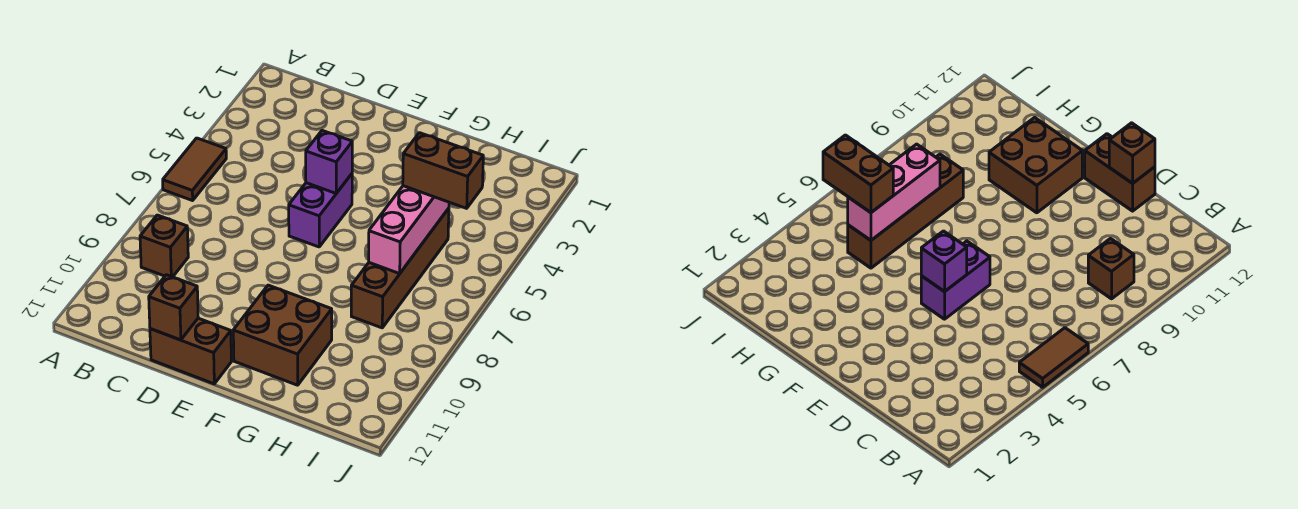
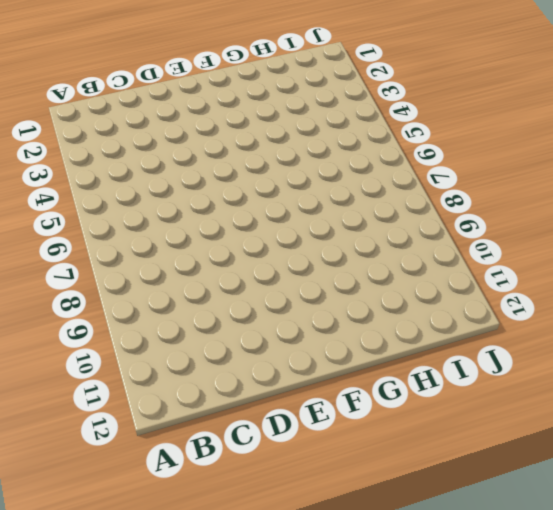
none -> brown 1x2 tile [163,138,226,201]
none -> brown 1x1 brick [140,215,188,277]

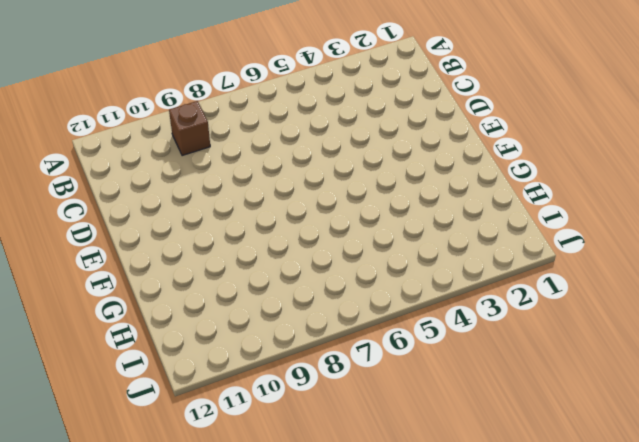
none -> brown 1x2 tile [163,138,226,201]
none -> brown 1x2 brick [150,318,231,384]

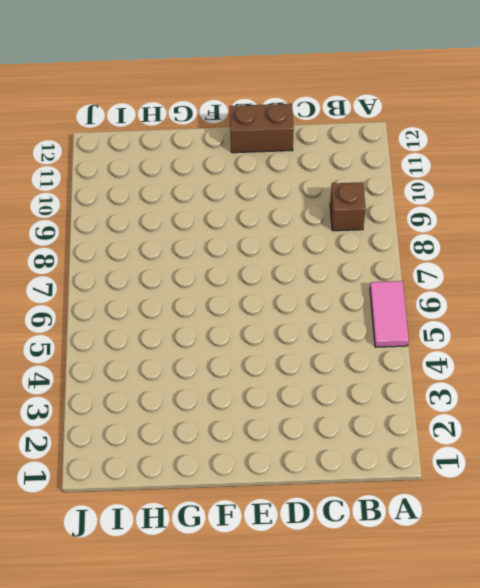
pink 1x2 tile [370,281,409,347] -> brown 1x2 tile [163,138,226,201]
none -> purple 1x2 brick [289,174,352,247]
none -> brown 2x2 brick [233,285,332,385]

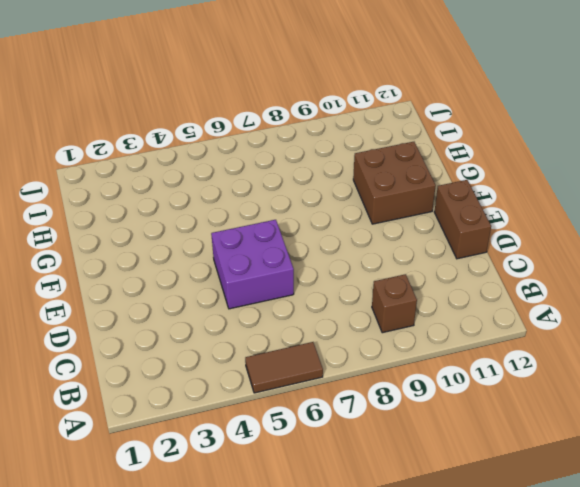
purple 2x2 brick [211,220,294,309] -> purple 1x2 brick [289,174,352,247]
none -> brown 1x4 brick [351,208,449,328]
none -> brown 1x1 brick [149,275,198,340]

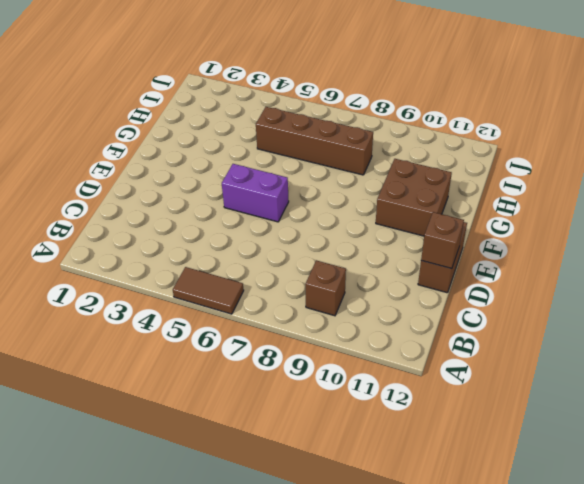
none -> purple 1x1 brick [306,131,352,193]
none -> pink 1x3 brick [369,186,449,274]

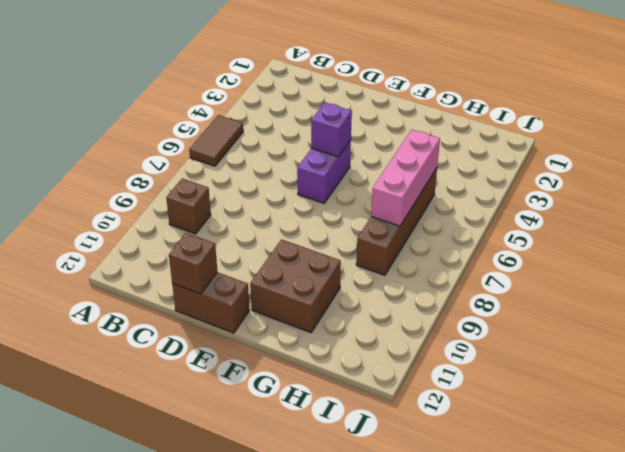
none -> brown 1x2 brick [403,133,483,208]

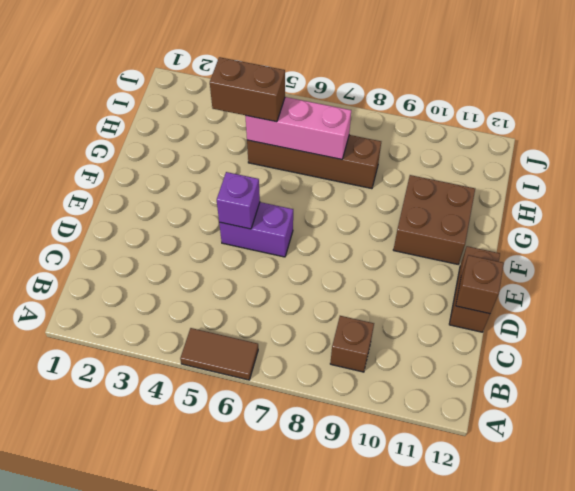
brown 1x2 brick [210,57,285,122] -> brown 1x2 brick turned to [403,133,483,208]

